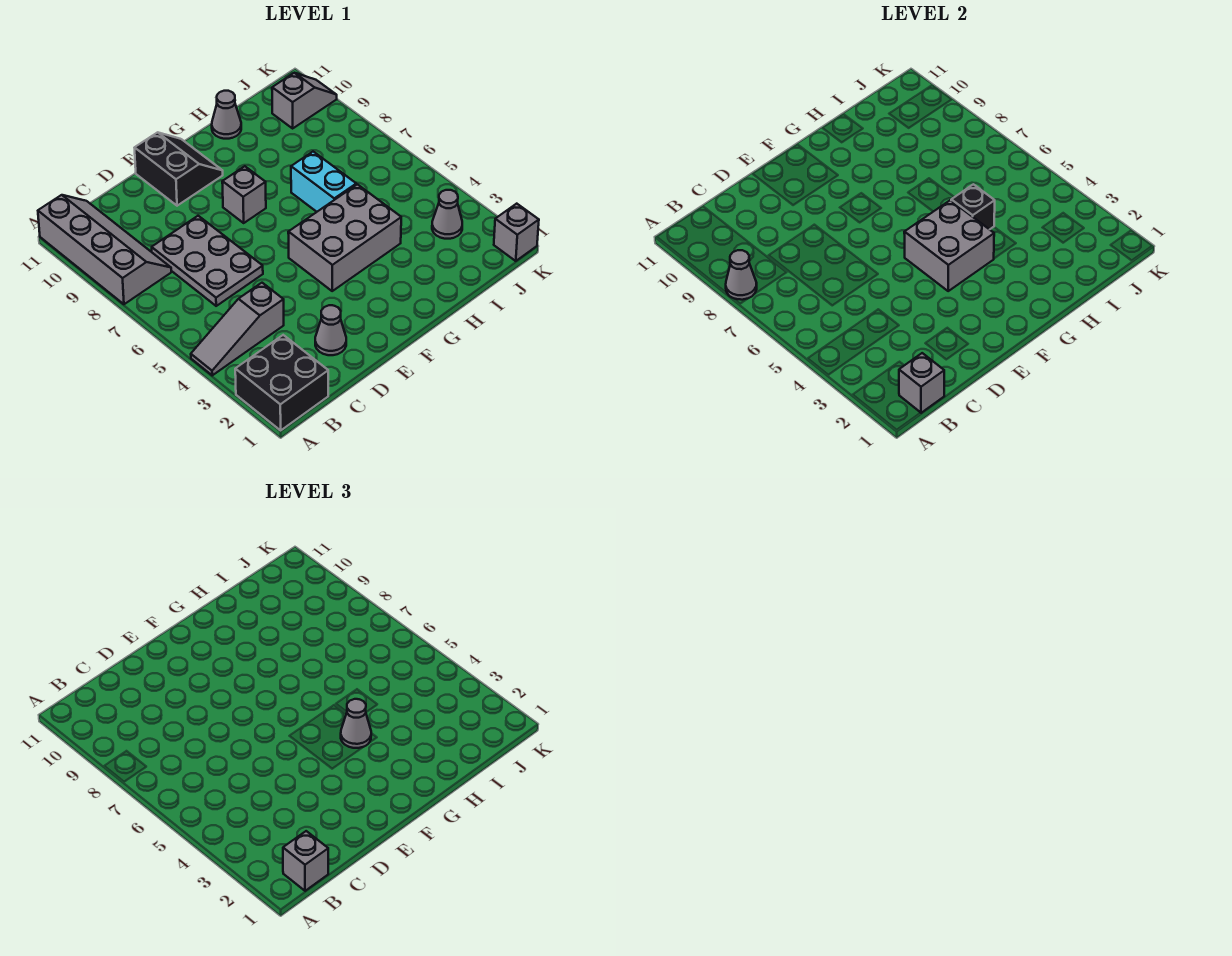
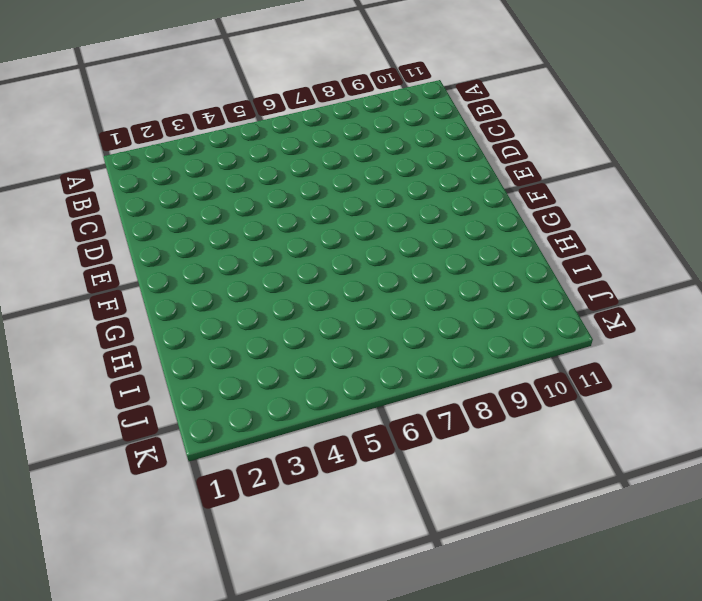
none -> black 2x2 brick [235,335,328,430]
none -> grey 1x3 slope [191,283,284,375]
none -> grey 2x4 slope [38,195,171,304]

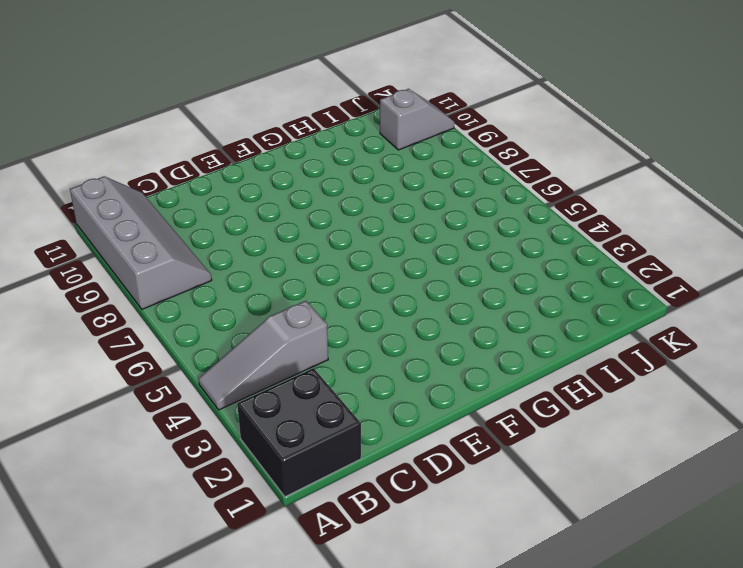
none -> grey 2x3 plate [152,216,263,306]
none -> grey 1x1 cone [315,305,346,355]
none -> black 2x2 slope [135,132,223,206]

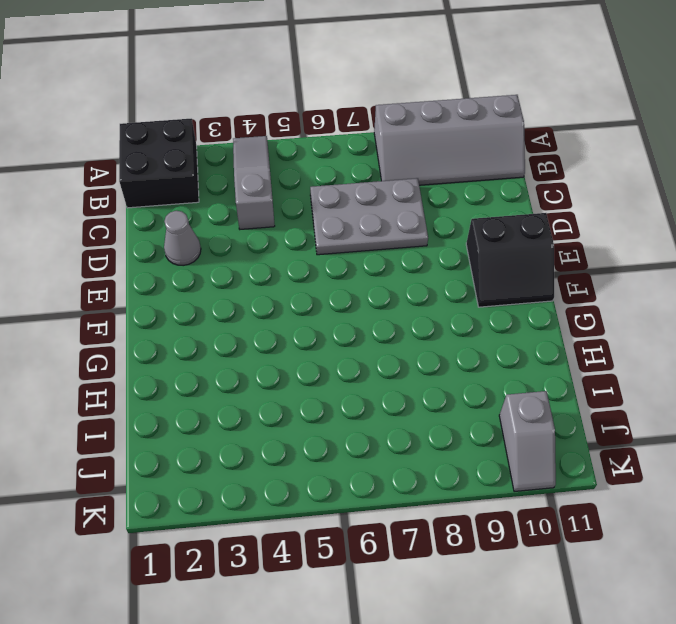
none -> grey 2x3 brick [288,184,401,291]
none -> grey 1x1 brick [222,166,266,223]
none -> cyan 1x2 brick [291,152,356,212]

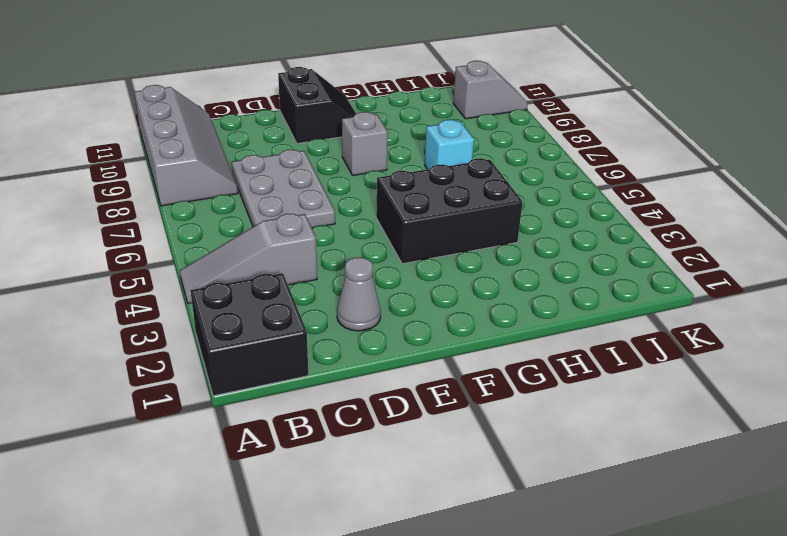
black 2x3 brick [376,158,523,264] -> grey 2x3 brick [288,184,401,291]
cyan 1x1 brick [425,120,474,169] -> cyan 1x2 brick [291,152,356,212]
none -> grey 1x1 cone [212,91,241,139]
none -> grey 1x1 cone [432,190,462,239]
none -> grey 1x1 brick [494,204,539,261]

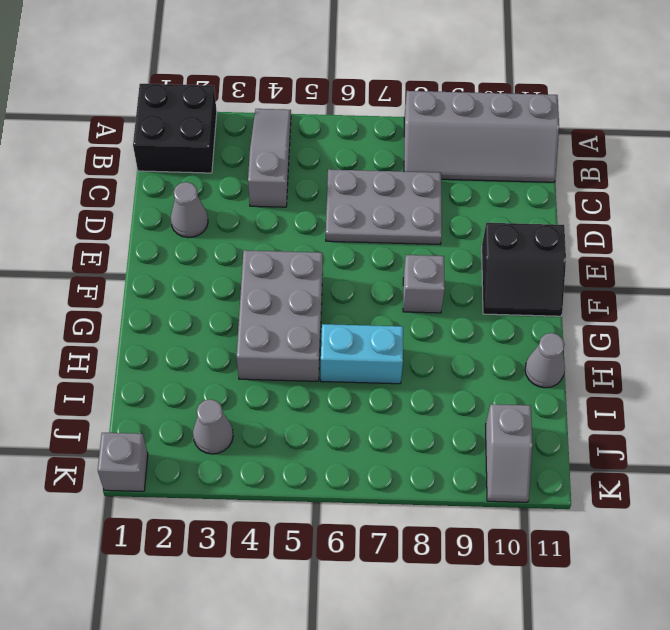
none -> grey 1x1 cone [726,250,757,300]
none -> grey 1x1 brick [899,353,944,413]
none -> grey 2x2 brick [904,200,994,291]

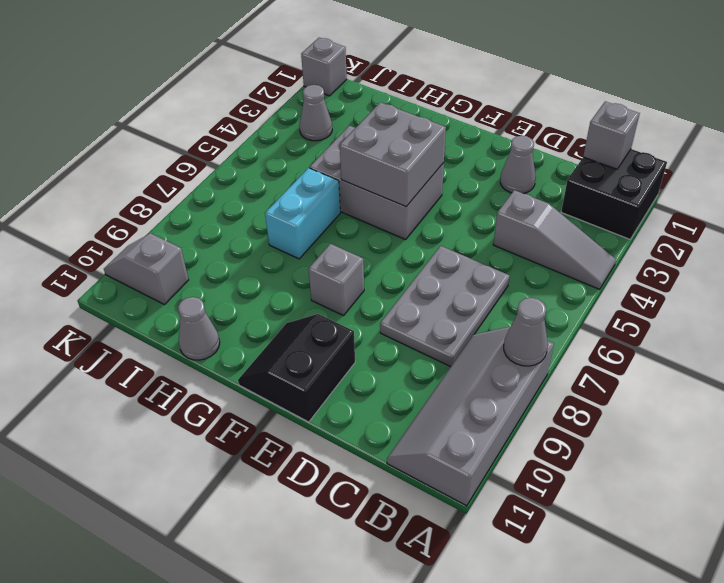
none -> black 1x1 brick [951,184,995,230]
none -> grey 1x1 brick [283,831,328,891]
none -> grey 1x1 cone [341,699,371,748]

